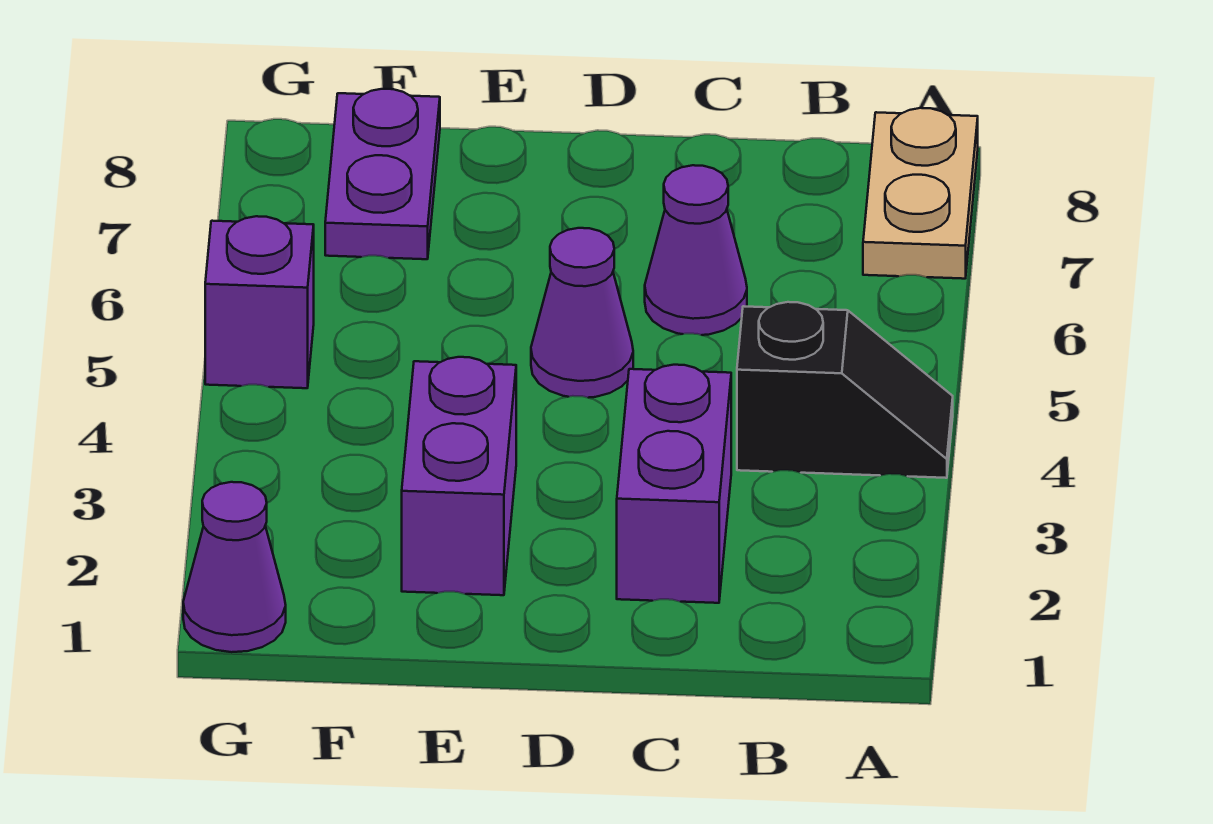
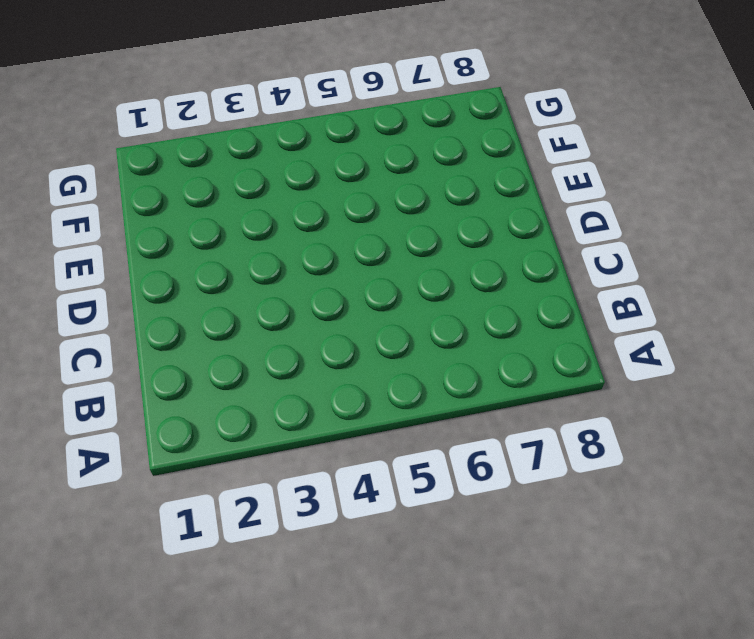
none -> black 1x2 slope [737,302,953,478]
none -> tan 1x2 plate [863,108,978,279]

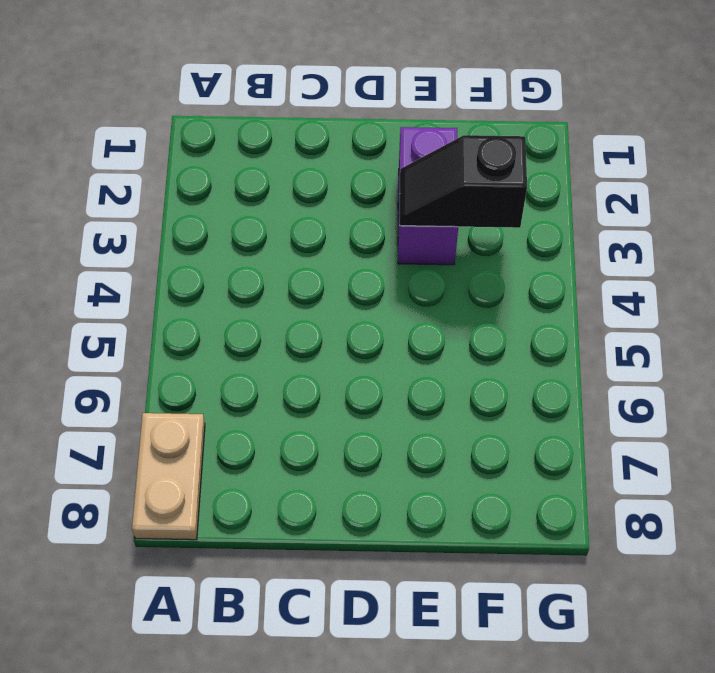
black 1x2 slope [400,135,527,228] -> black 1x2 slope moved to [737,302,953,478]
none -> purple 1x2 brick [617,365,731,603]
none -> purple 1x1 cone [645,165,747,335]

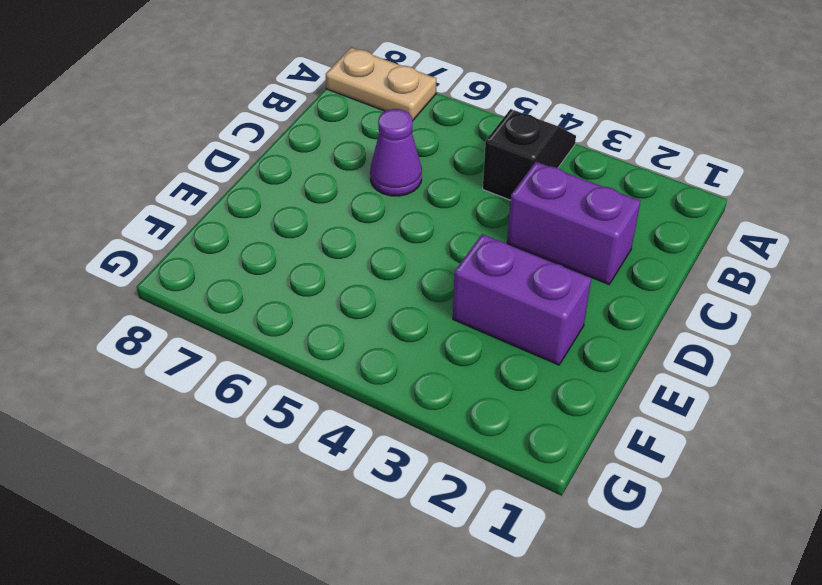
none -> purple 1x1 cone [531,228,633,398]
none -> purple 1x2 plate [325,89,440,259]

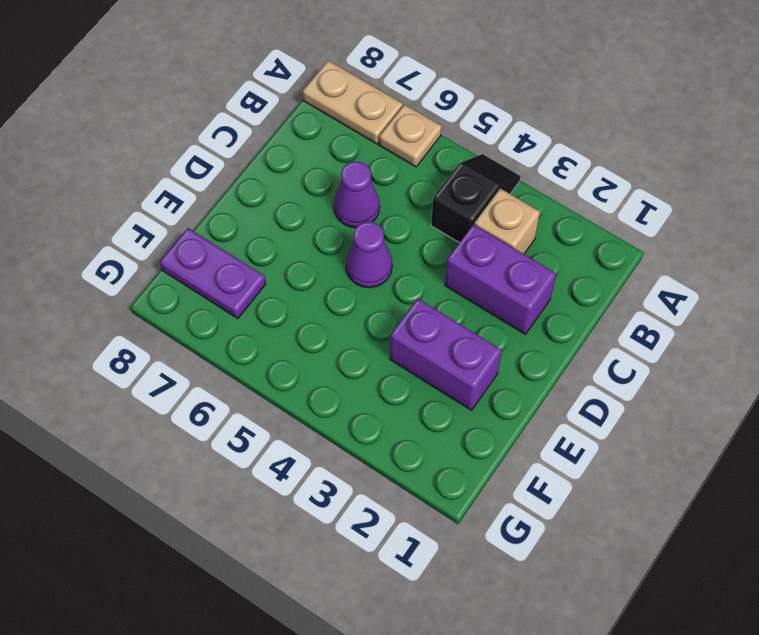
tan 1x1 plate [379,105,442,167] -> none
tan 1x1 brick [474,188,540,254] -> none
none -> purple 1x1 cone [183,482,286,652]
none -> purple 1x1 brick [205,216,314,388]

